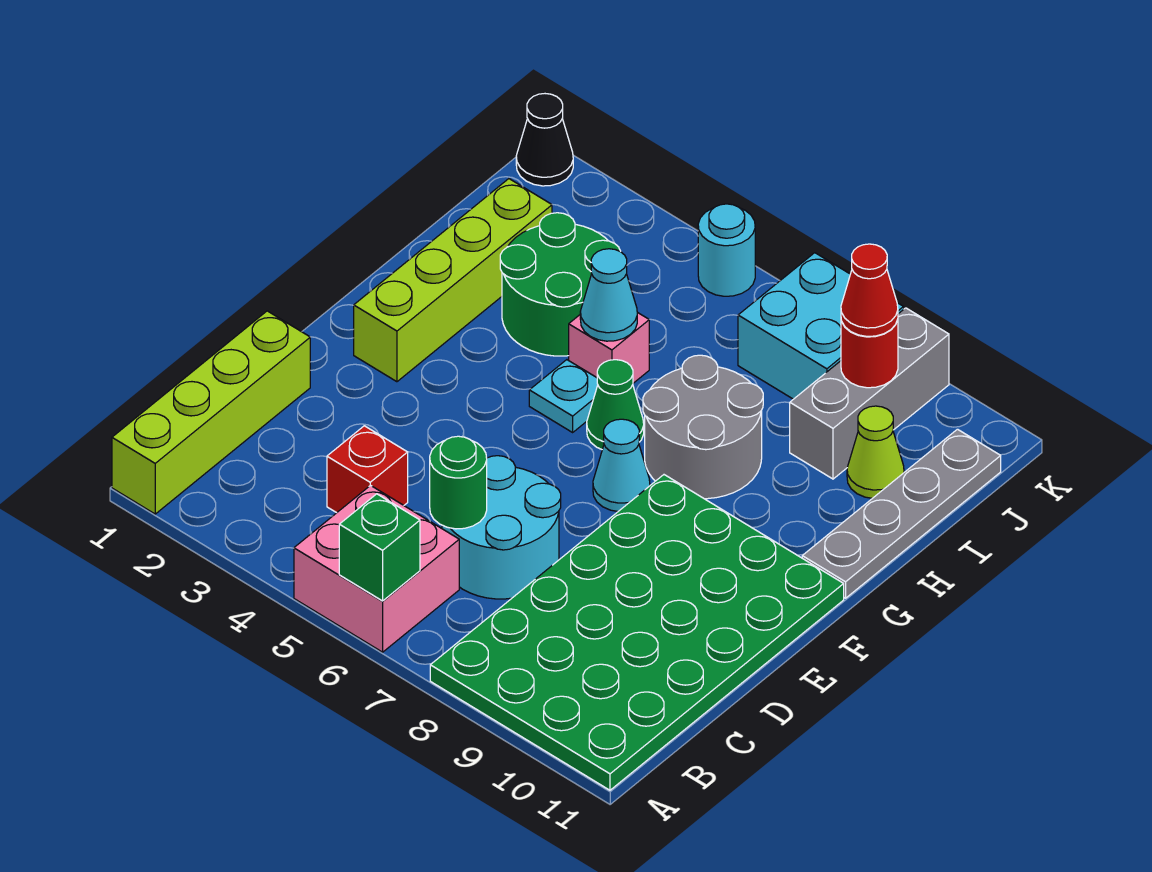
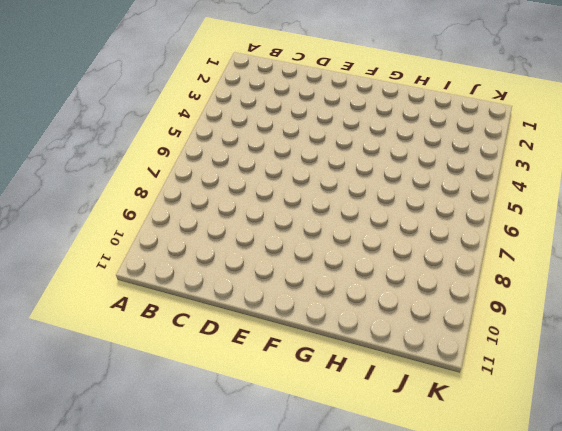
none -> lime 1x4 brick [112,311,310,514]
none -> pink 2x2 brick [294,485,459,652]
none -> green 4x6 plate [430,475,844,790]

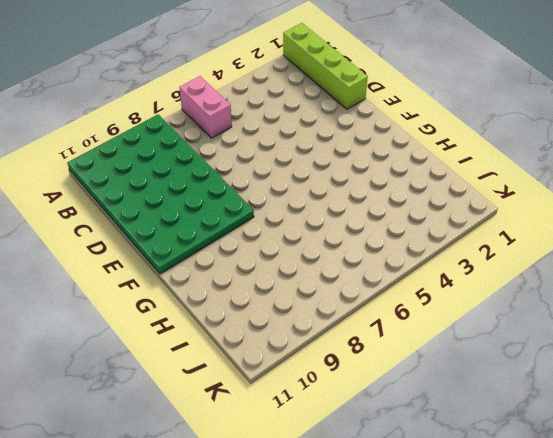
pink 1x2 brick [179,76,232,138] -> pink 2x2 brick [294,485,459,652]
none -> red 1x1 brick [327,426,408,513]
none -> cyan 2x2 round brick [442,456,561,599]
none -> lime 1x4 brick [354,179,552,382]

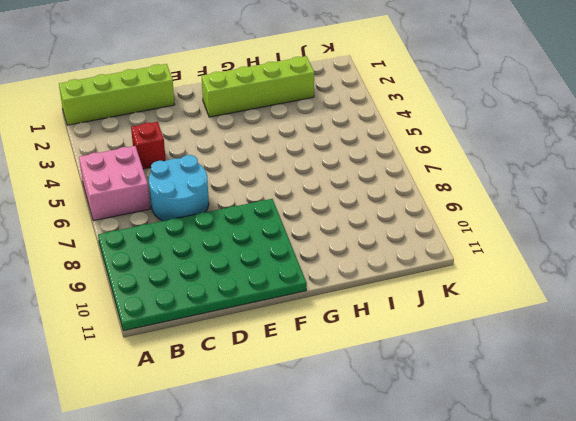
none -> cyan 1x1 cone [593,419,650,511]
none -> cyan 1x1 plate [529,360,598,432]
none -> green 1x1 cone [587,360,644,449]

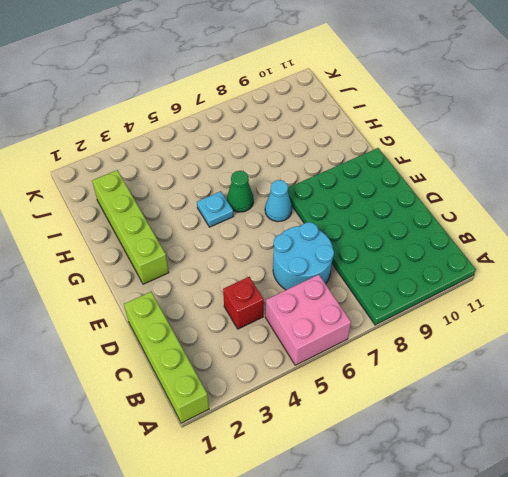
none -> grey 2x2 round brick [643,355,763,499]
none -> grey 1x4 plate [802,429,1001,598]
none -> green 2x2 round brick [500,213,621,356]

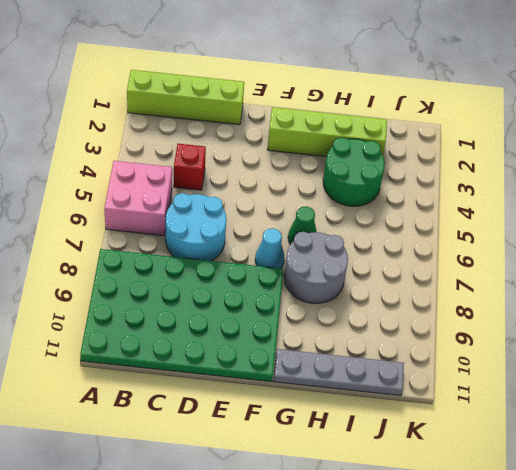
none -> cyan 1x1 plate [529,360,598,432]
none -> pink 1x1 brick [569,312,649,383]
none -> grey 1x3 brick [790,308,949,479]

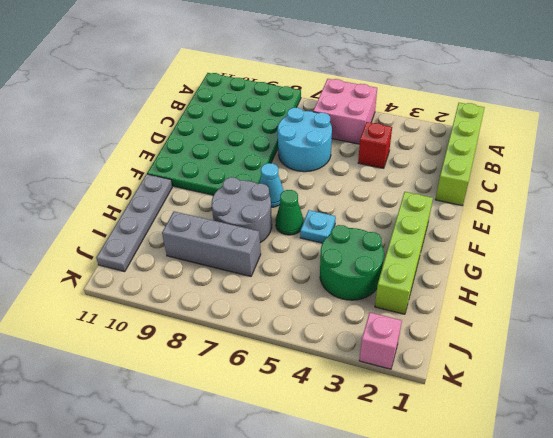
grey 1x3 brick [162,212,261,276] -> grey 1x3 brick turned to [790,308,949,479]
pink 1x1 brick [359,313,402,369] -> pink 1x1 brick moved to [569,312,649,383]
none -> lime 1x1 cone [847,406,904,498]
none -> cyan 2x2 brick [738,253,904,399]
none -> black 1x1 cone [516,94,573,186]

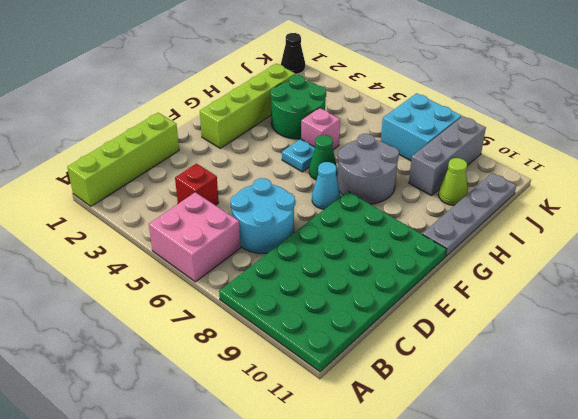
none -> cyan 1x1 round brick [698,204,755,296]
none -> green 1x1 brick [339,494,420,601]
none -> green 1x1 round brick [430,436,487,529]

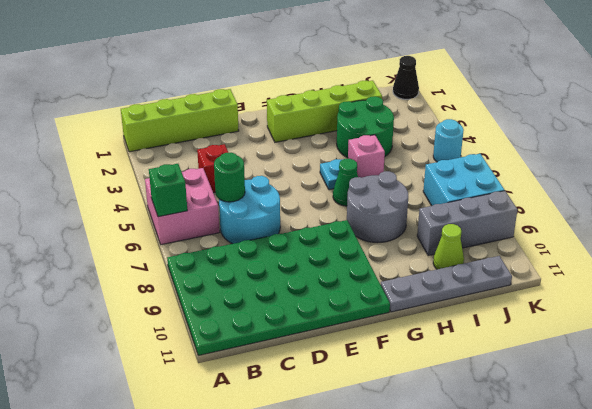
none -> cyan 1x1 cone [593,419,650,511]
none -> cyan 1x1 cone [580,249,637,341]
none -> red 1x1 round brick [841,319,898,388]

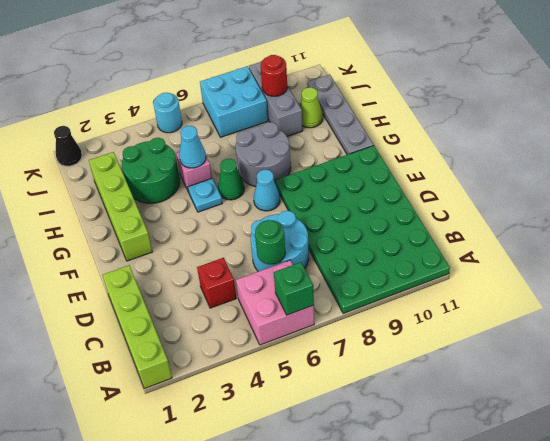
none -> red 1x1 cone [841,244,898,336]

